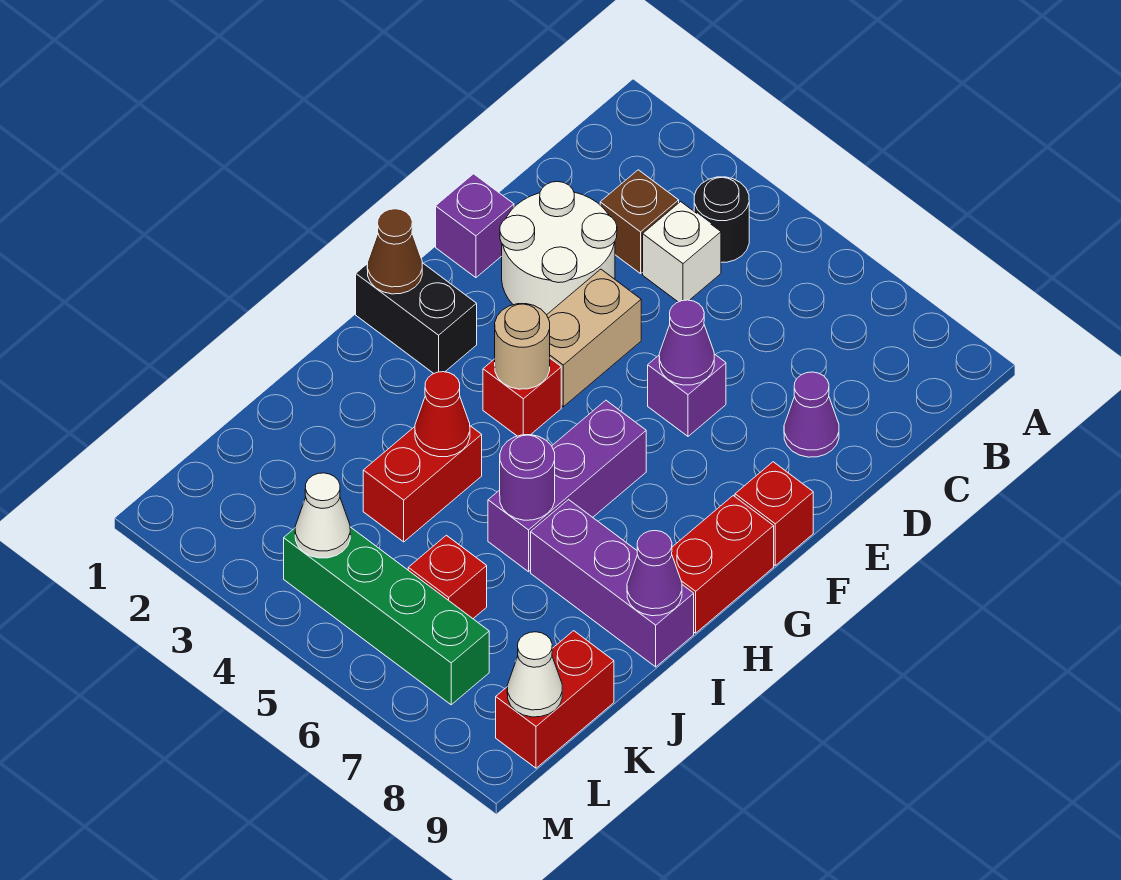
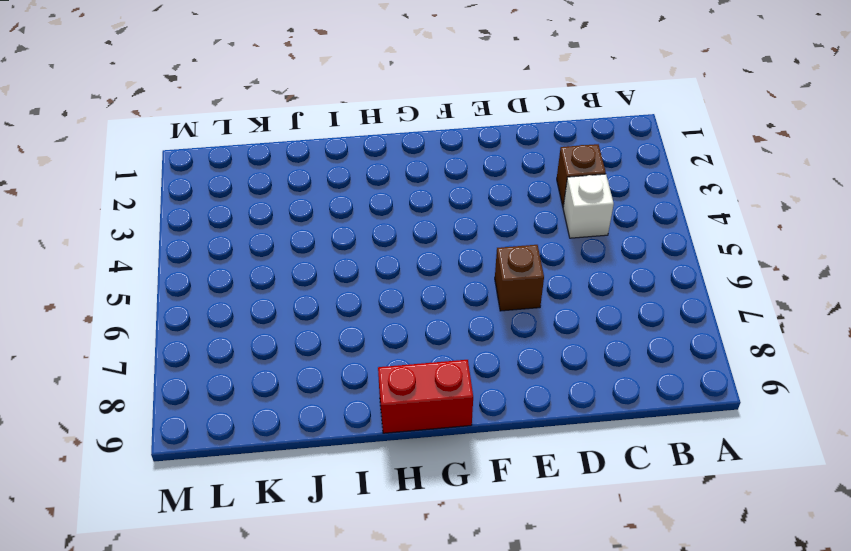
brown 1x1 brick [495,245,544,311] -> purple 1x1 brick [648,354,726,436]
none -> black 1x1 round brick [694,177,749,262]
none -> white 2x2 round brick [500,182,617,315]
none -> purple 1x1 cone [784,372,839,457]

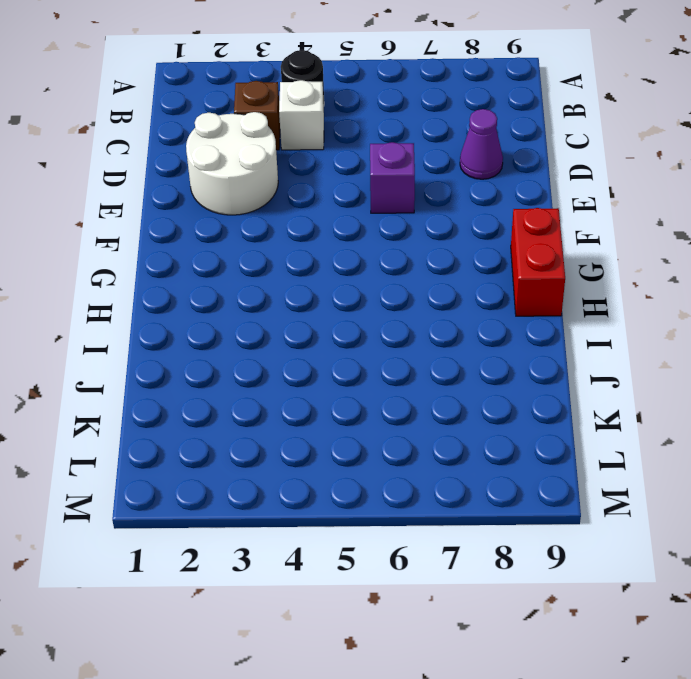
none -> purple 1x1 brick [436,174,514,278]
none -> tan 1x2 brick [547,269,641,407]
none -> red 1x1 brick [735,462,813,566]

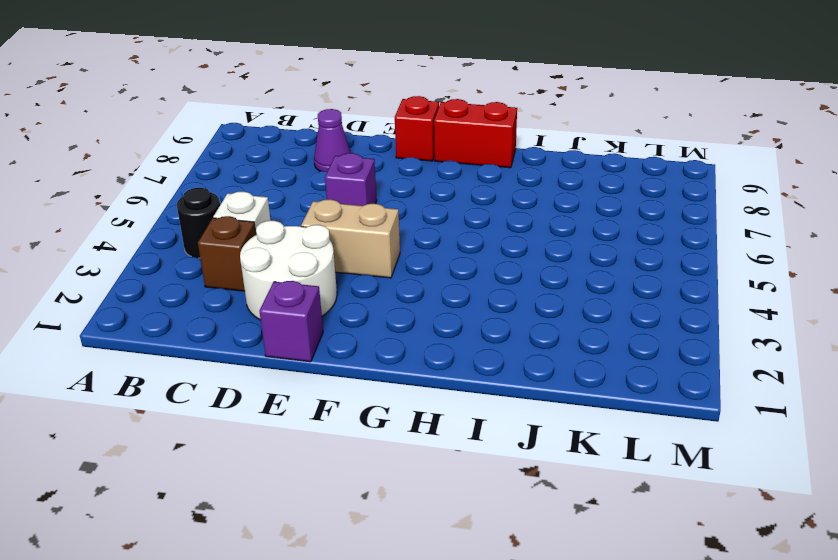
none -> black 1x2 brick [356,263,477,374]
none -> red 1x1 brick [483,359,561,436]
none -> purple 1x3 brick [488,400,646,572]

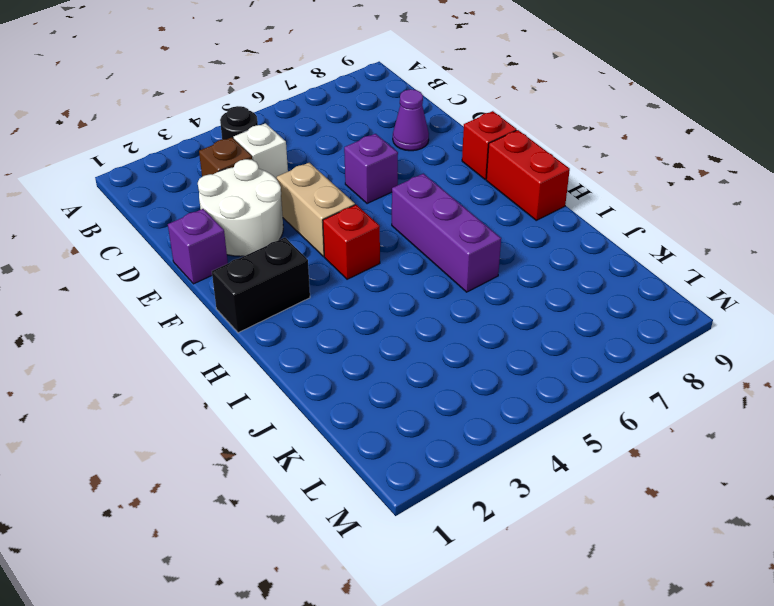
none -> red 1x2 brick [363,426,482,542]
none -> purple 1x3 brick [531,500,694,667]
none -> red 1x1 brick [408,535,487,618]

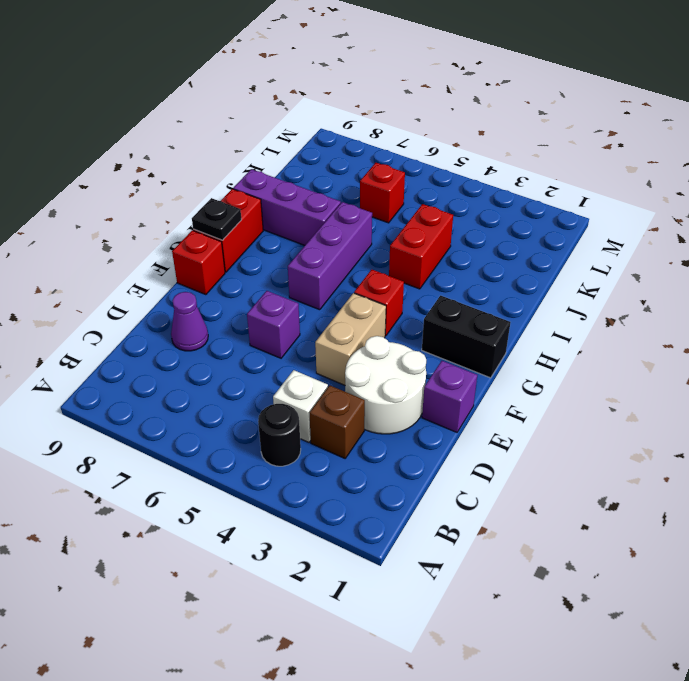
black 1x1 plate [192,198,241,240] -> none
none -> red 1x2 brick [496,631,614,768]
none -> green 1x4 brick [284,527,489,705]
none -> purple 1x1 cone [659,300,714,385]

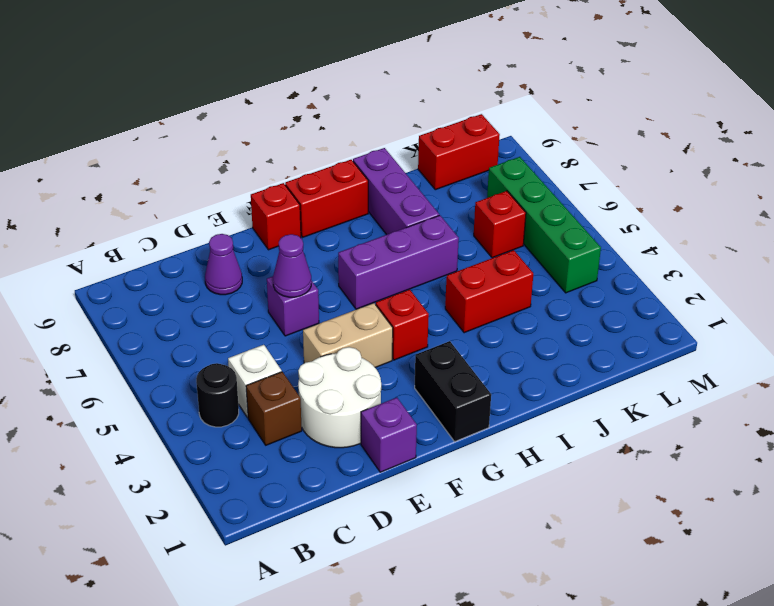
none -> brown 1x1 cone [367,209,422,294]
none -> tan 1x1 round brick [495,304,550,389]
none -> red 1x1 cone [415,372,470,457]

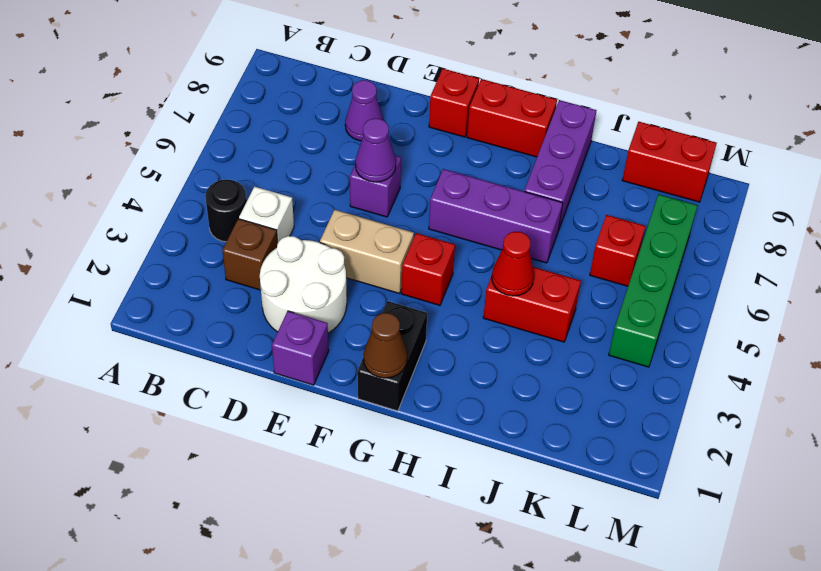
none -> tan 1x1 round brick [495,304,550,389]
none -> purple 1x1 round brick [500,435,555,520]
none -> purple 1x1 cone [627,531,682,616]

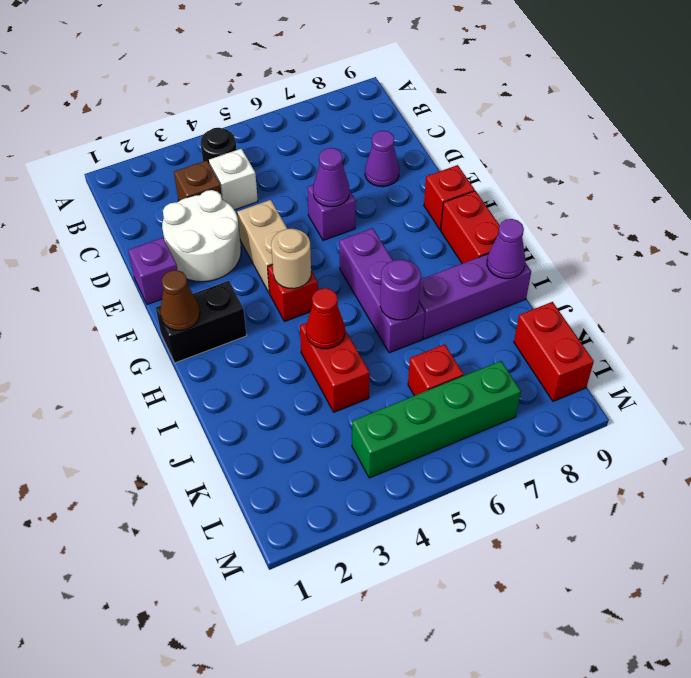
none -> white 1x1 cone [295,473,350,558]
none -> white 1x1 cone [507,632,562,717]

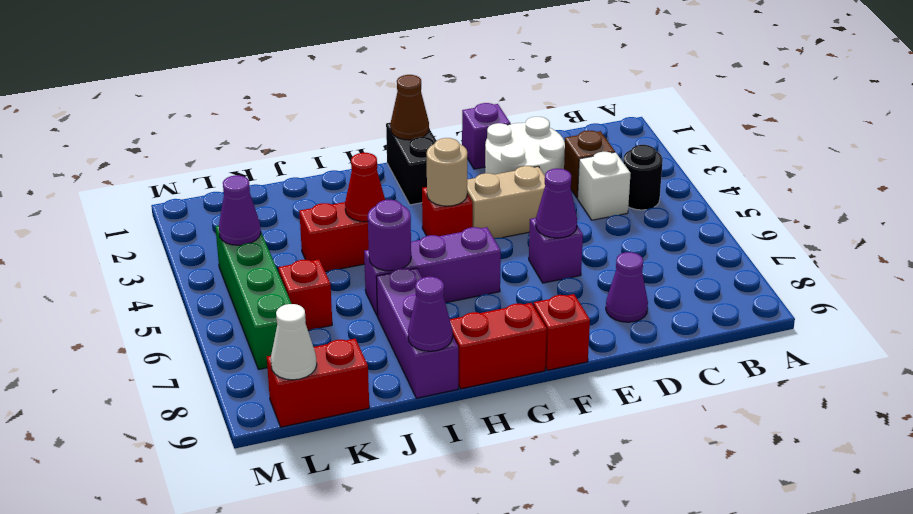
purple 1x1 cone [219,175,261,245] -> white 1x1 cone [295,473,350,558]

